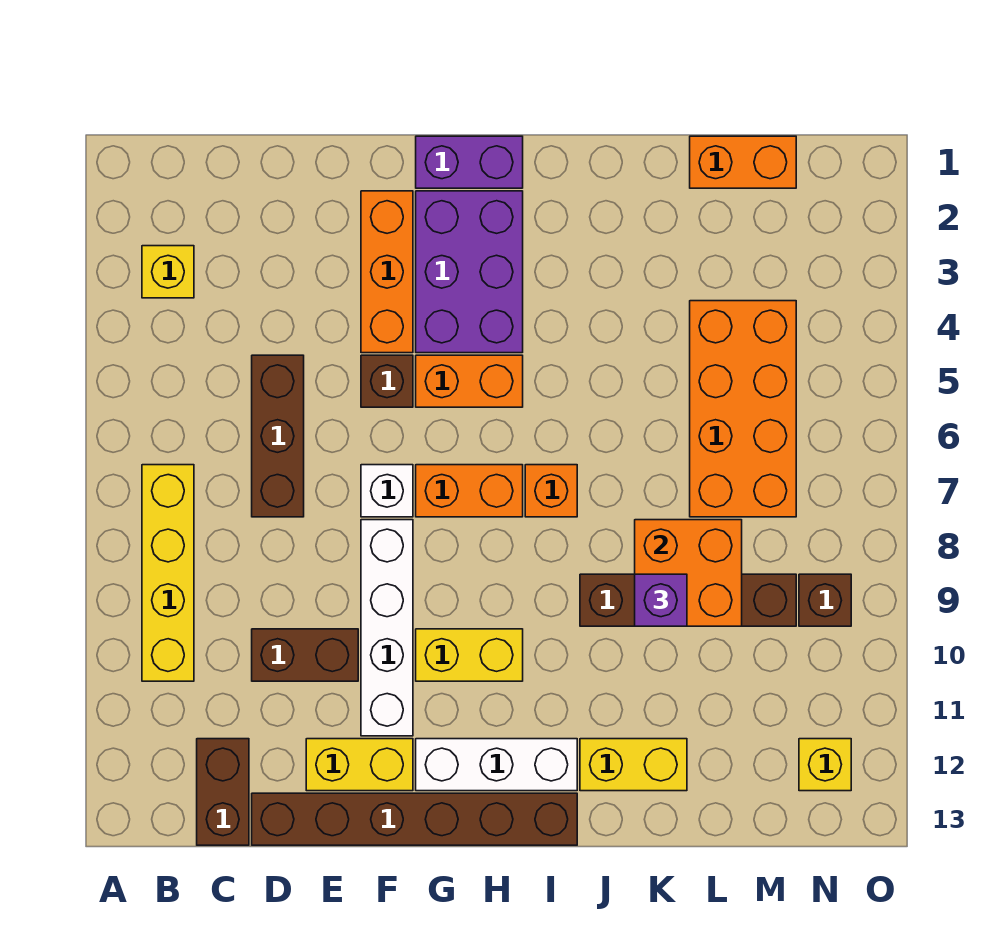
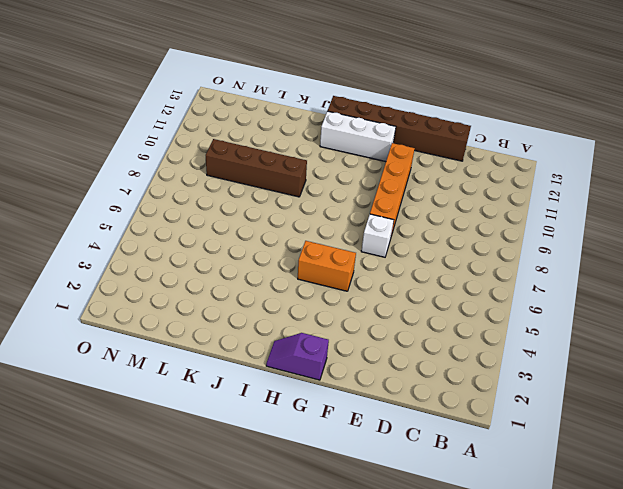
orange 1x4 brick [370,143,415,236] -> white 1x4 brick [361,520,413,736]
purple 1x2 slope [266,333,329,380] -> purple 1x2 brick [416,136,523,188]
none -> yellow 1x1 brick [142,246,194,298]
none -> yellow 1x4 brick [142,465,194,681]
none -> brown 1x2 brick [197,739,249,845]

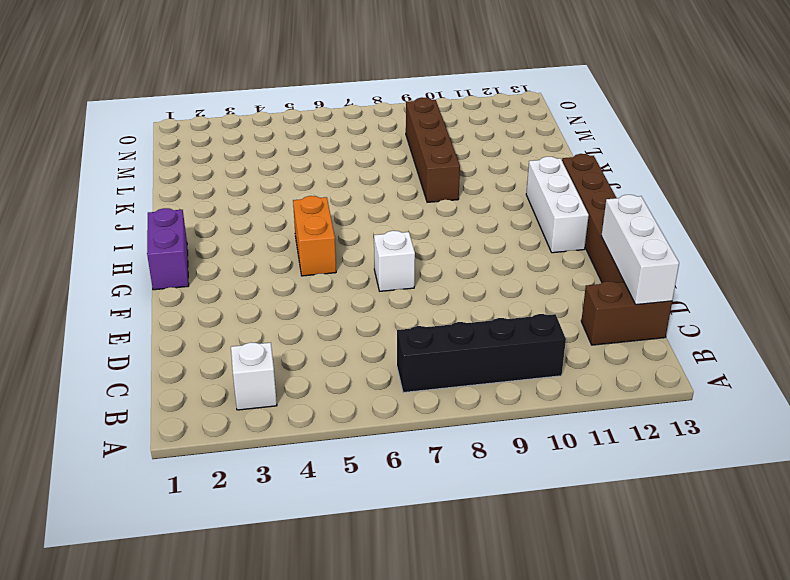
white 1x1 brick [231,343,277,410] -> yellow 1x1 brick [142,246,194,298]
black 1x4 brick [397,314,566,393] -> yellow 1x4 brick [142,465,194,681]
white 1x3 brick [601,195,679,305] -> none
none -> brown 1x3 brick [252,355,304,517]
none -> brown 1x2 brick [252,629,358,681]
none -> yellow 1x2 brick [306,739,413,791]

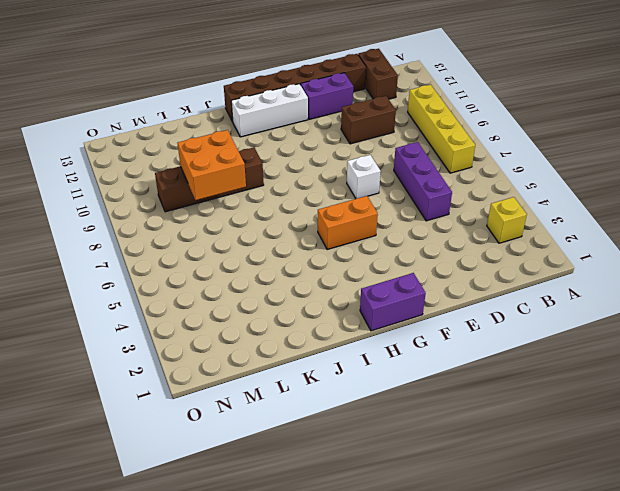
purple 1x3 brick [394,142,452,221] -> brown 1x3 brick [252,355,304,517]
purple 1x2 brick [301,73,353,119] -> yellow 1x2 brick [306,739,413,791]
none -> orange 1x3 brick [361,191,413,353]
none -> brown 1x1 brick [361,355,413,407]
none -> white 1x4 brick [361,520,413,736]

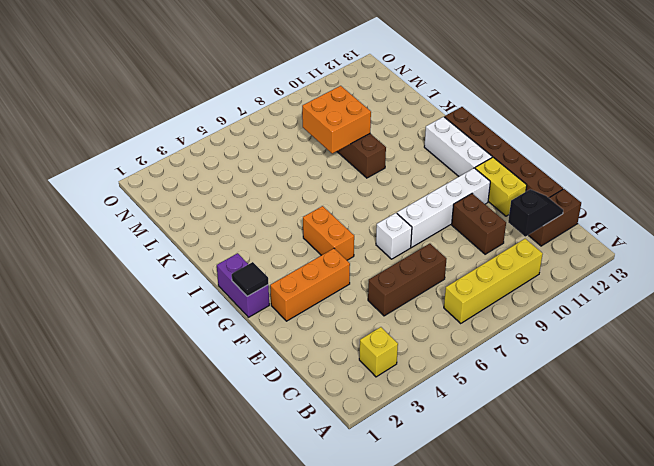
black 1x2 slope [508,189,563,237] -> none
black 1x1 tile [232,262,268,296] -> none
none -> brown 1x1 brick [361,355,413,407]
none -> purple 2x3 brick [416,191,523,353]
none -> orange 1x2 brick [416,465,523,517]

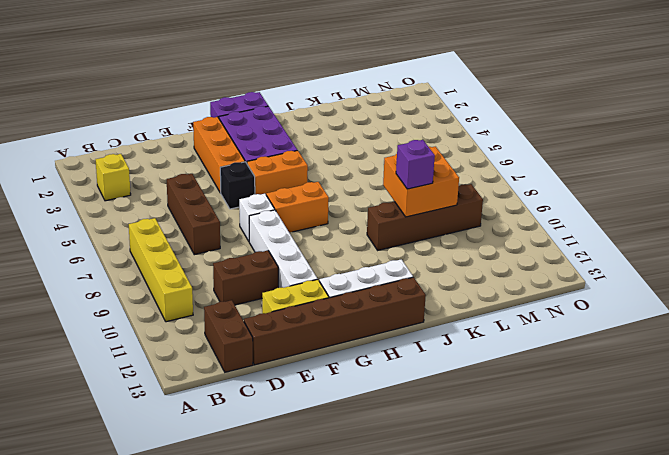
black 1x1 brick [220,162,255,209] -> brown 1x1 brick [361,355,413,407]
none -> yellow 1x2 brick [416,629,523,681]
none -> orange 1x1 brick [525,465,577,517]
none -> yellow 1x2 brick [580,739,687,791]

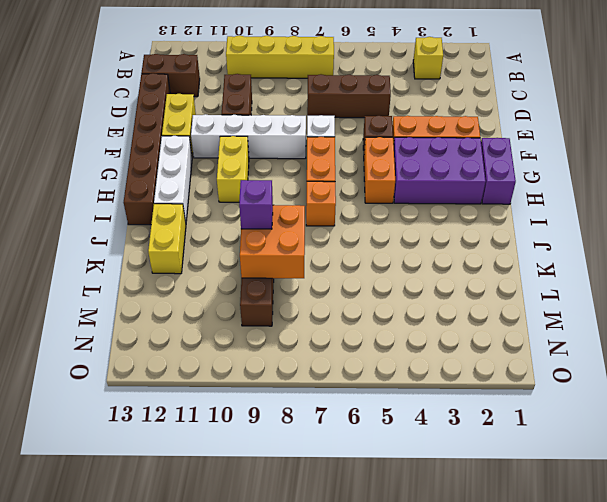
none -> orange 1x2 brick [690,136,796,188]
none -> orange 2x4 brick [690,301,796,517]
none -> brown 1x1 brick [799,574,851,626]

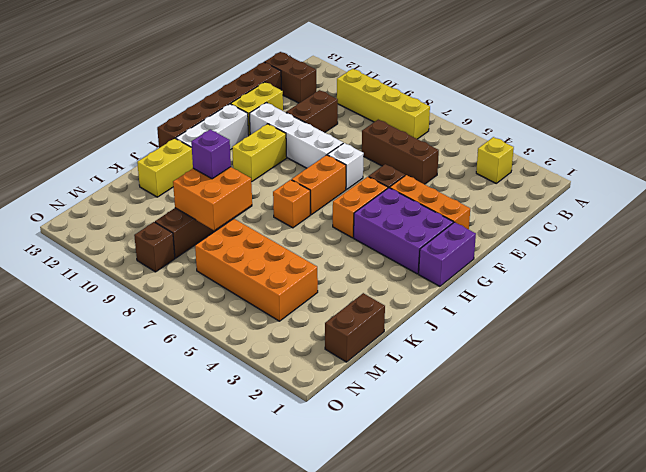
brown 1x2 brick [325,293,385,362] -> orange 1x2 brick [690,136,796,188]
none -> yellow 1x1 brick [799,739,851,791]

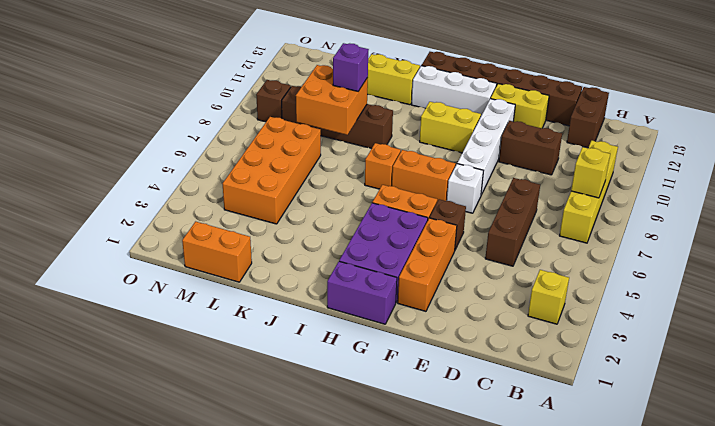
yellow 1x1 brick [571,147,610,198] -> yellow 1x1 brick moved to [799,739,851,791]

